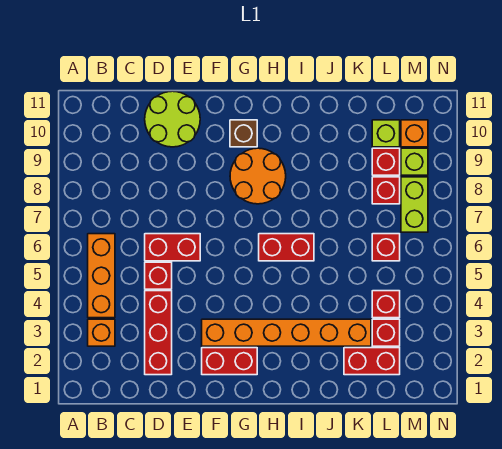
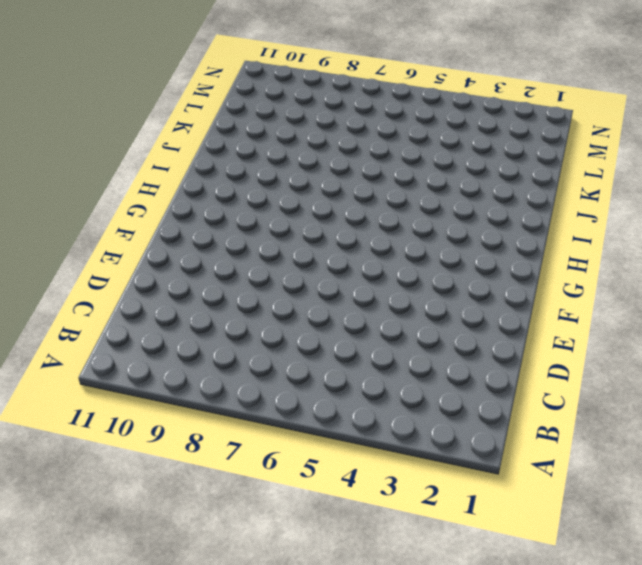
none -> orange 1x1 brick [88,319,115,346]
none -> orange 1x3 brick [88,234,115,318]
none -> red 1x3 brick [145,291,172,375]

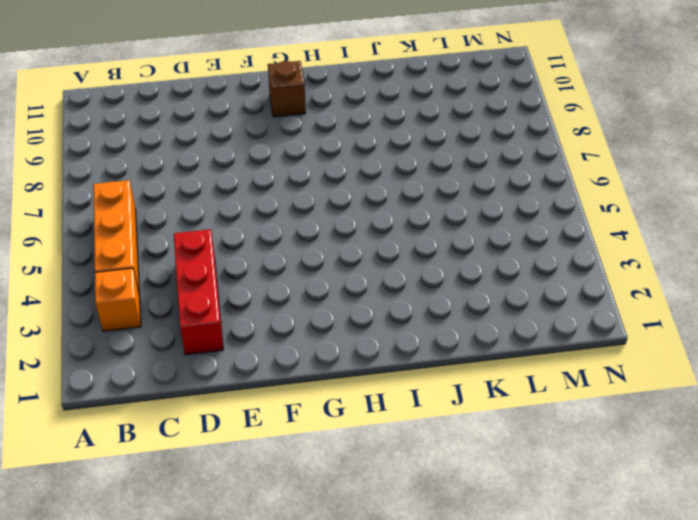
none -> red 1x1 brick [145,262,172,289]
none -> red 1x2 brick [145,234,200,261]
none -> lime 2x2 round brick [145,91,200,147]

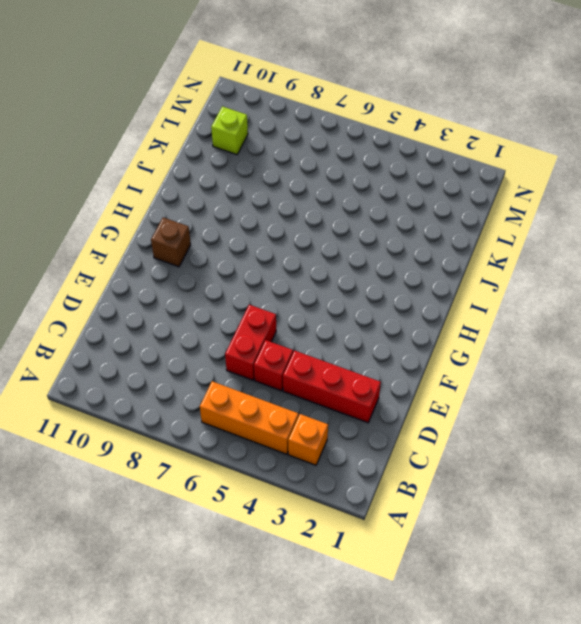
none -> lime 2x2 round brick [145,91,200,147]
none -> red 1x2 brick [202,348,257,375]
none -> orange 1x6 brick [202,319,371,346]

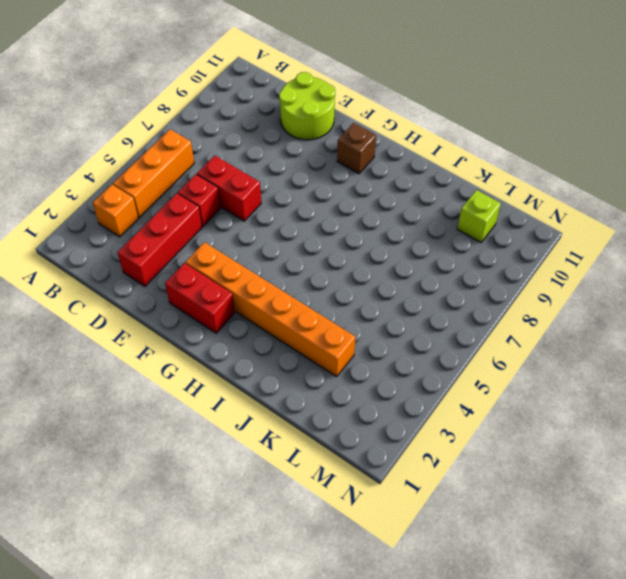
none -> orange 2x2 round brick [230,148,286,204]
none -> red 1x2 brick [259,234,314,261]
none -> red 1x2 brick [344,348,400,375]

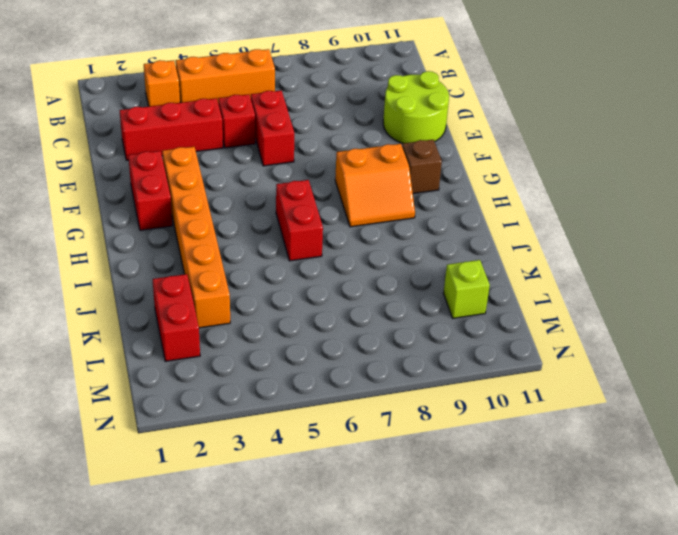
orange 2x2 slope [335,144,415,227] -> orange 2x2 round brick [230,148,286,204]
none -> red 1x1 brick [372,319,400,346]
none -> red 1x1 brick [372,291,400,318]
none -> red 1x1 brick [372,234,400,261]

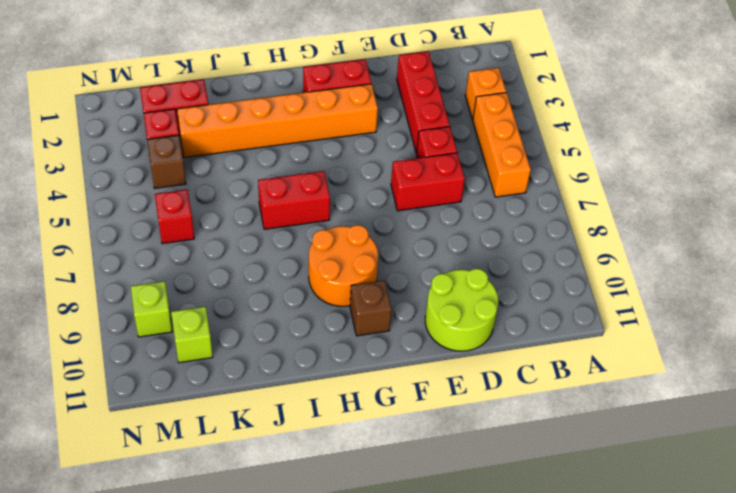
brown 1x1 brick [147,135,186,189] -> red 1x1 brick [372,291,400,318]
none -> red 1x1 brick [372,177,400,204]
none -> red 1x1 brick [372,148,400,175]
none -> lime 1x2 brick [401,177,428,232]

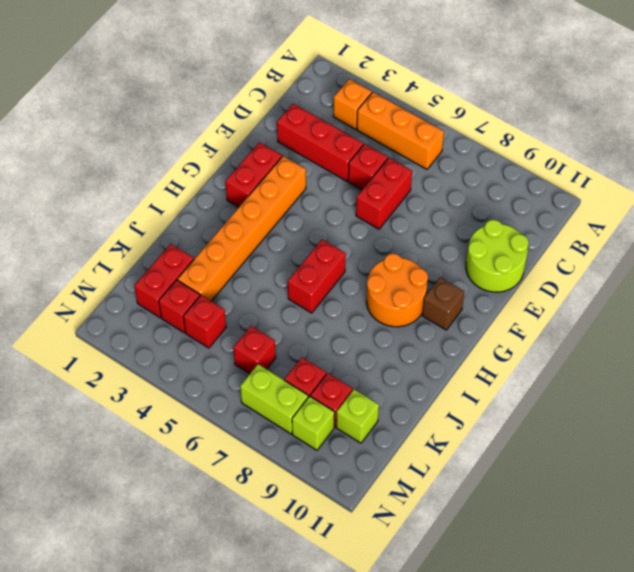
none -> orange 1x1 brick [401,120,428,147]

